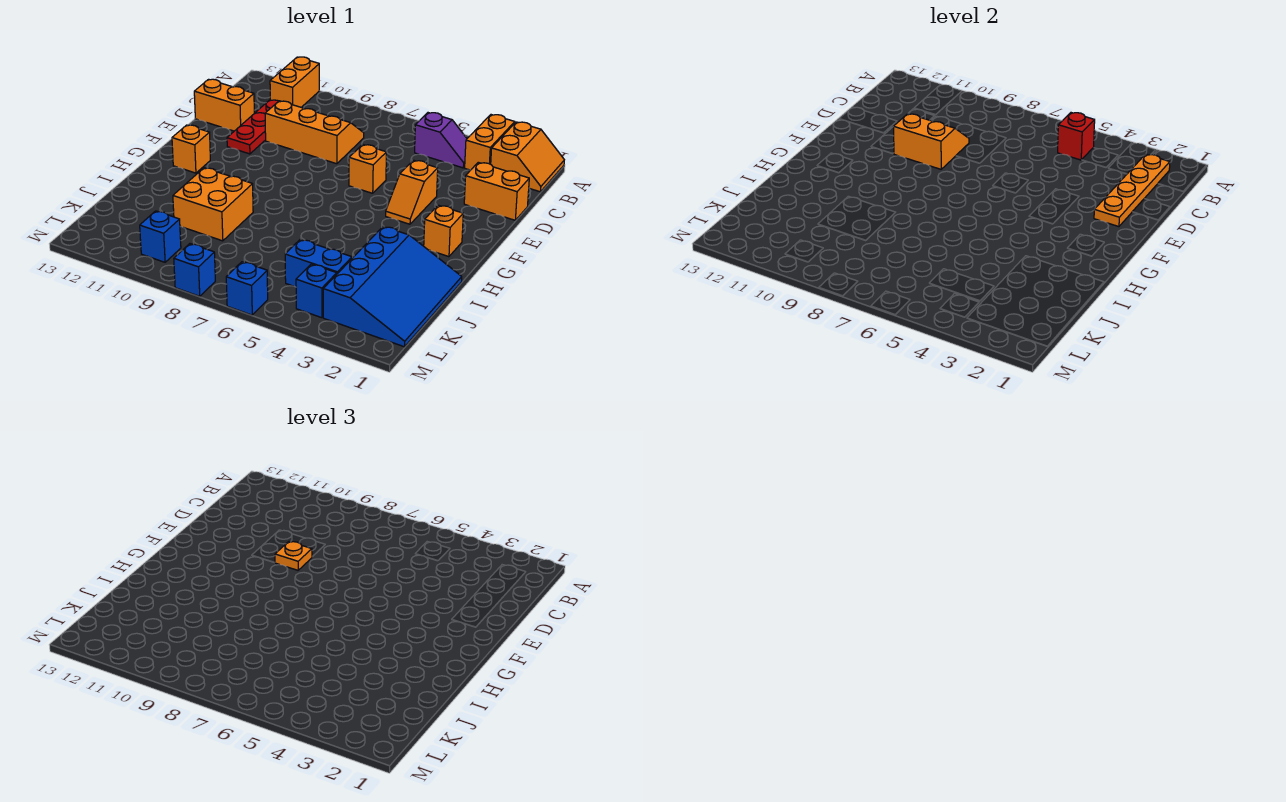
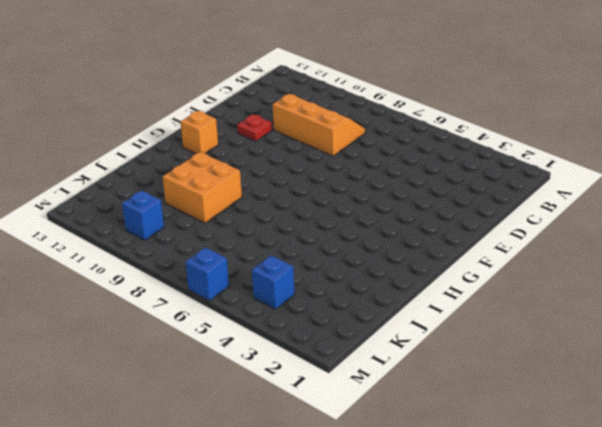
red 1x1 plate [237,114,272,141] -> red 1x3 plate [227,100,278,154]
none -> orange 2x2 slope [491,122,564,192]
none -> orange 1x2 brick [465,115,515,170]
none -> orange 1x2 brick [270,57,319,107]

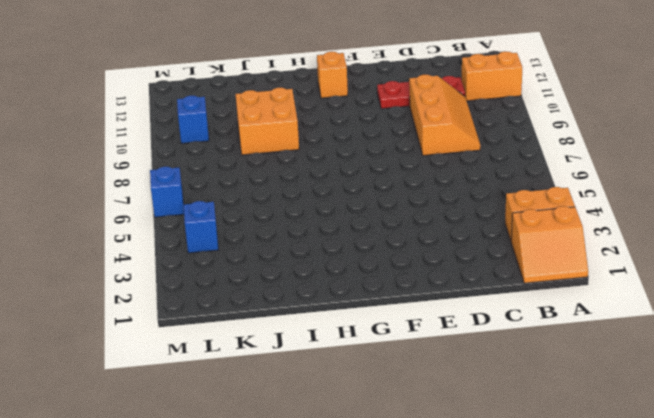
none -> purple 1x2 slope [415,113,467,168]
none -> orange 1x2 brick [464,162,529,220]
none -> orange 1x2 brick [194,79,254,131]

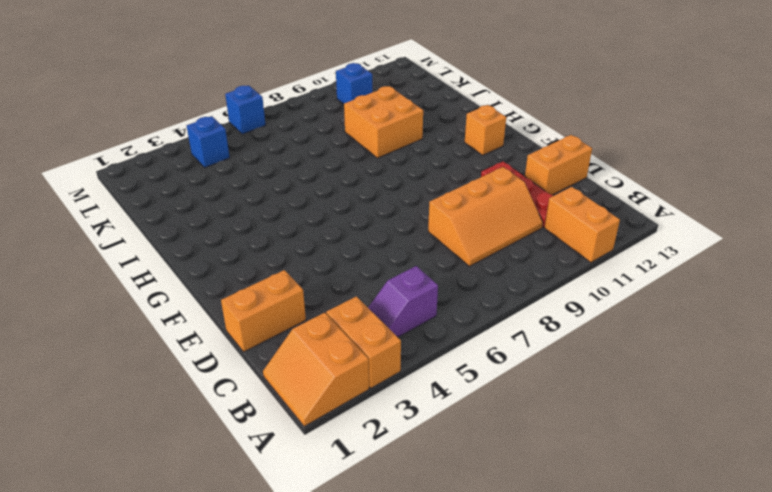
none -> orange 1x2 slope [386,160,438,224]
none -> orange 1x1 brick [349,144,386,193]
none -> orange 1x1 brick [424,205,463,257]

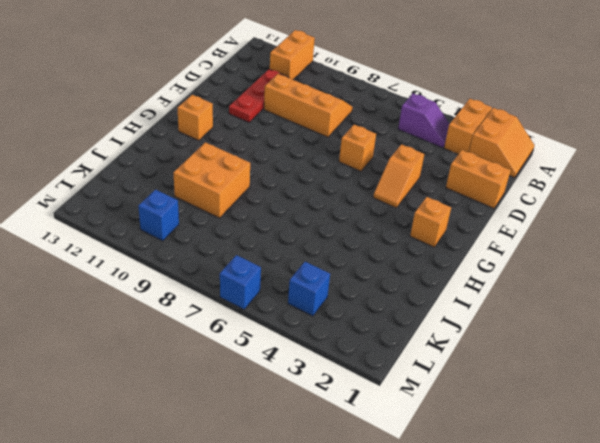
none -> orange 1x2 brick [194,79,254,131]
none -> blue 3x4 slope [323,227,462,347]
none -> blue 1x2 brick [285,239,352,287]

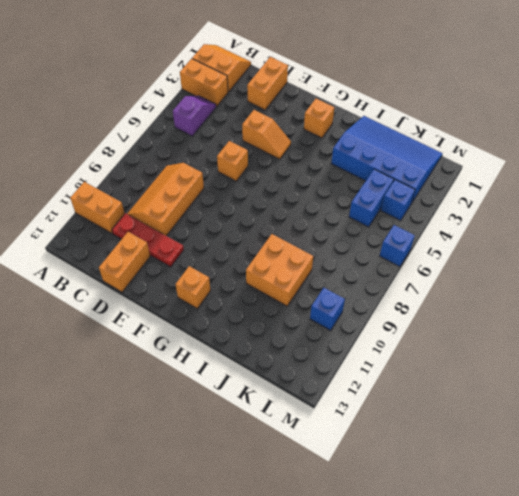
none -> blue 1x1 brick [174,244,215,296]
none -> orange 1x4 plate [1094,154,1170,227]
none -> red 1x1 brick [1058,113,1095,160]

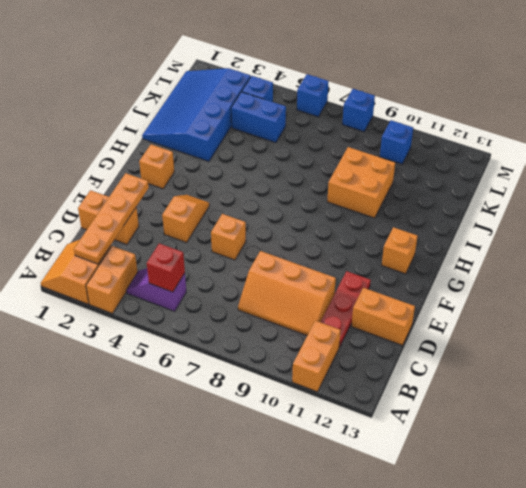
none -> orange 2x2 slope [893,114,969,169]
none -> orange 1x1 plate [275,542,312,570]

